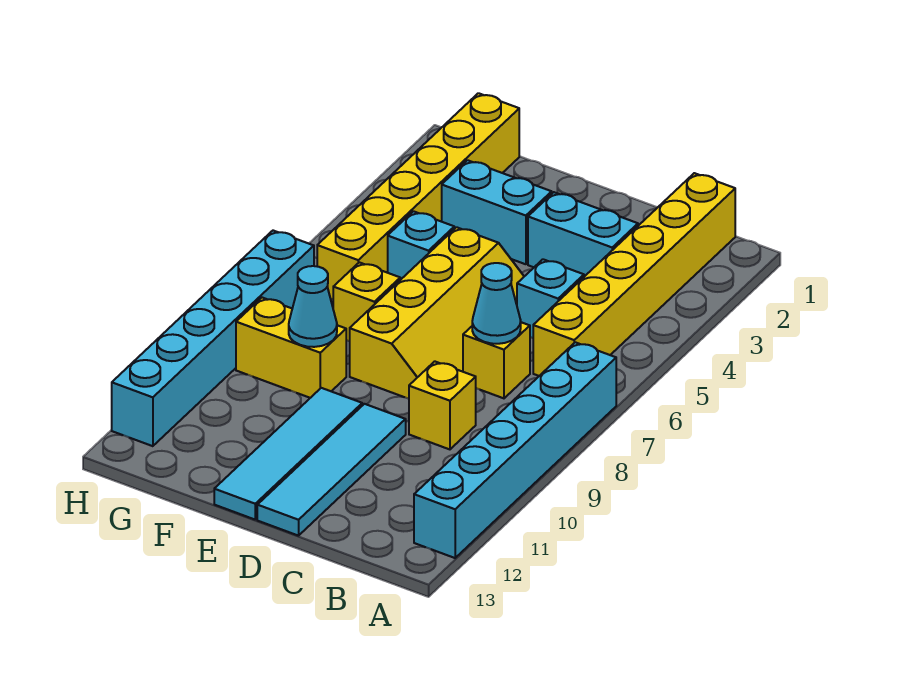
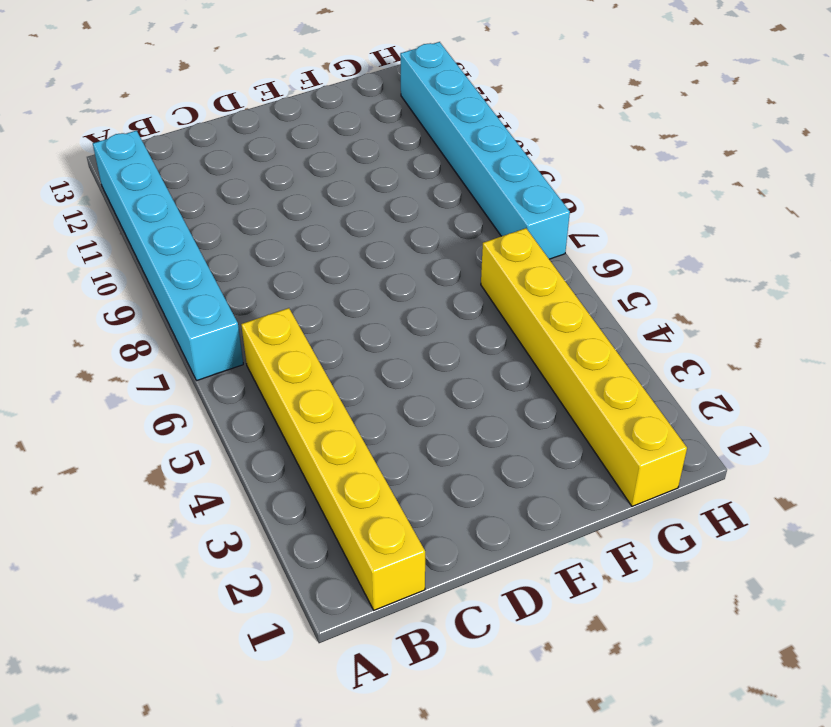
none -> cyan 1x2 brick [528,192,638,277]
none -> cyan 1x1 brick [517,259,584,338]
none -> yellow 1x1 brick [463,322,530,398]

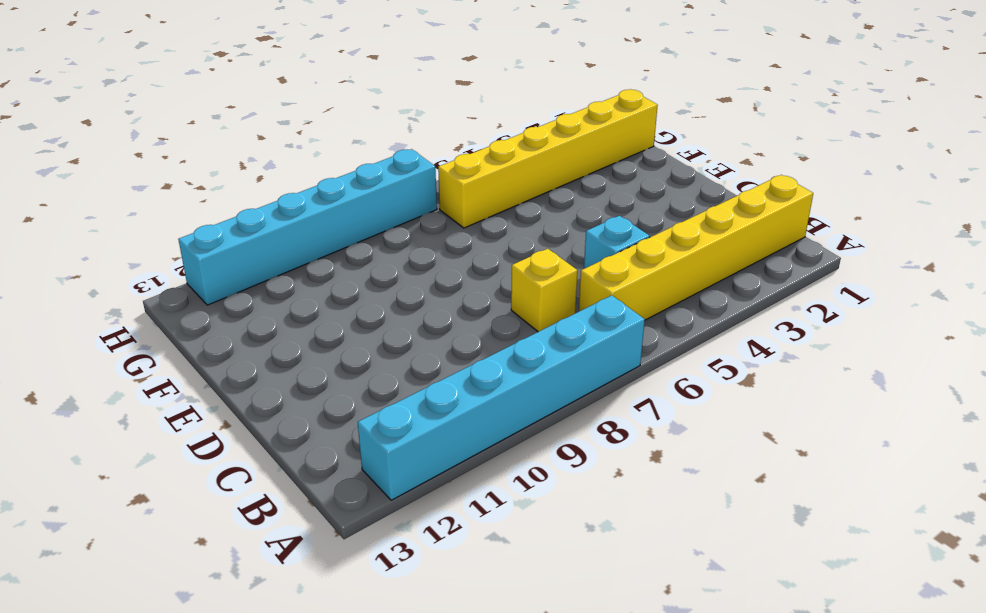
none -> cyan 1x2 brick [528,192,638,277]
none -> yellow 1x1 brick [409,361,476,449]
none -> yellow 2x4 slope [350,227,524,399]

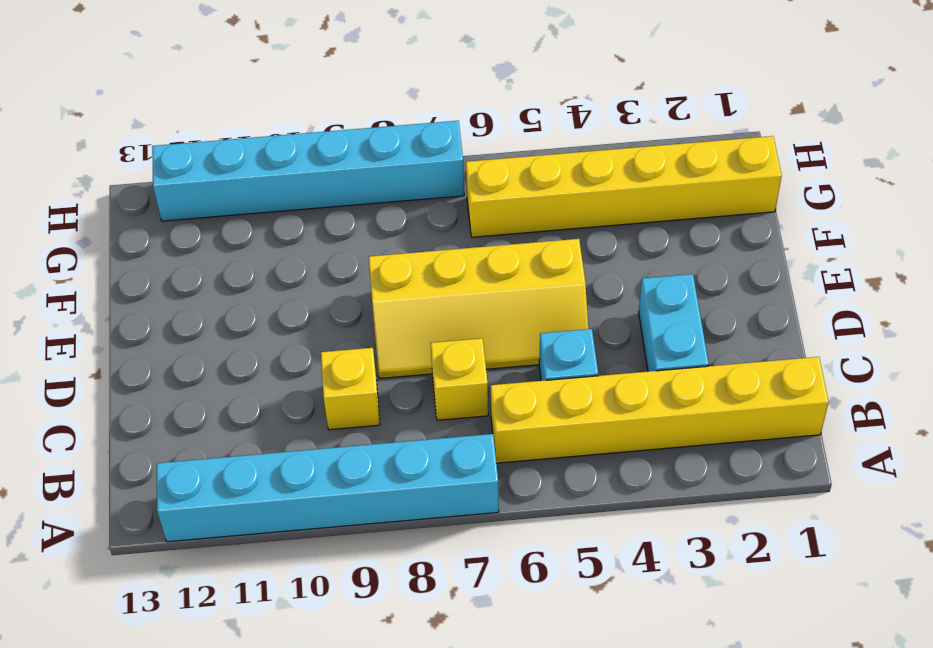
none -> cyan 1x4 tile [257,404,406,536]
none -> cyan 1x2 brick [442,160,552,264]
none -> cyan 1x4 tile [214,388,362,519]

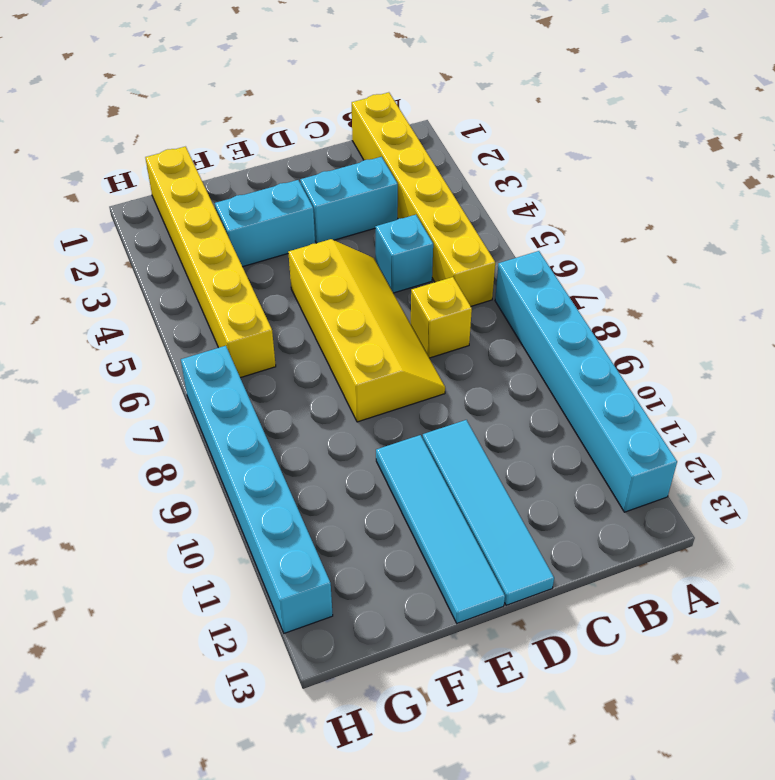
none -> yellow 1x1 brick [409,361,476,449]
none -> cyan 1x1 brick [388,211,454,280]
none -> yellow 1x1 brick [333,262,400,341]

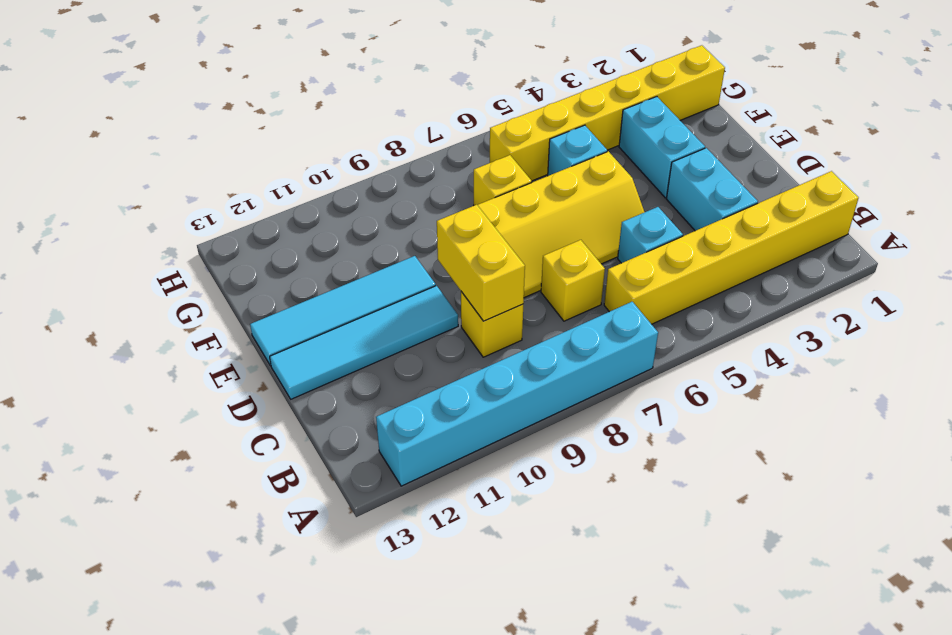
yellow 1x2 brick [437,205,525,321] -> yellow 1x2 brick moved to [236,298,346,398]
none -> cyan 1x6 brick [112,231,314,446]
none -> cyan 1x1 cone [472,263,521,344]
none -> cyan 1x1 cone [289,266,337,347]

